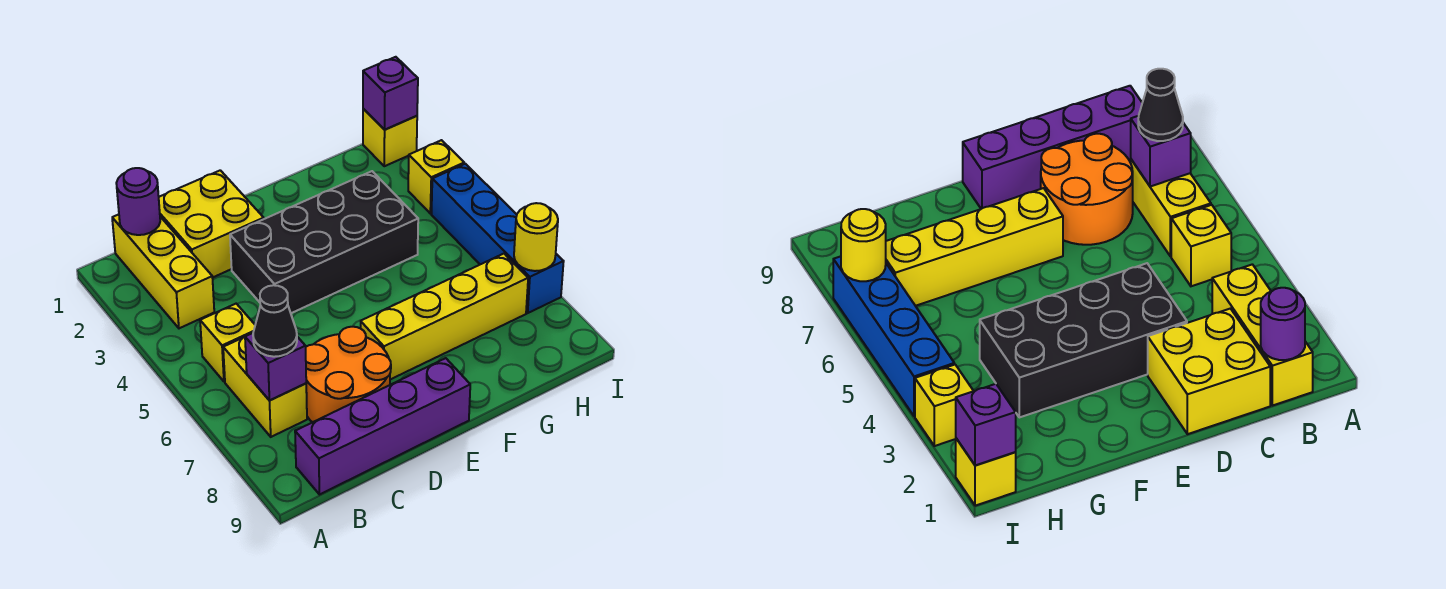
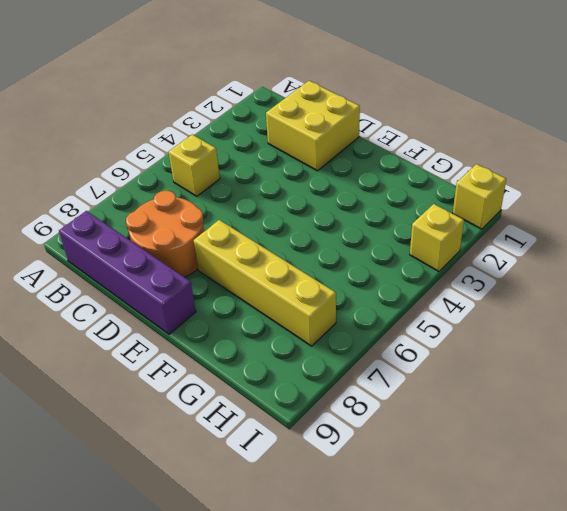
none -> yellow 1x3 brick [112,214,214,328]
none -> yellow 1x2 brick [223,337,307,437]
none -> black 2x4 brick [230,171,418,313]

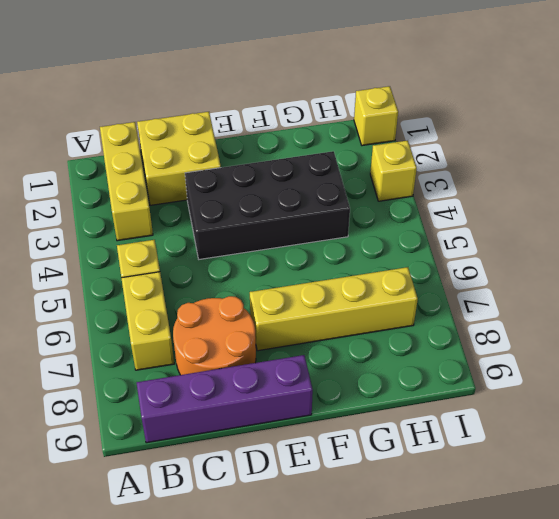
none -> blue 1x4 brick [431,164,564,313]
none -> purple 1x1 round brick [116,168,160,235]
none -> purple 1x1 brick [245,333,306,401]

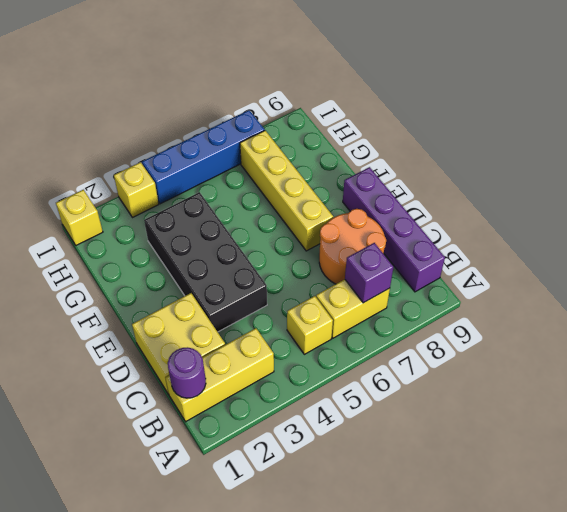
none -> purple 1x1 brick [363,57,418,130]
none -> yellow 1x1 round brick [514,203,558,271]
none -> black 1x1 cone [253,285,297,357]

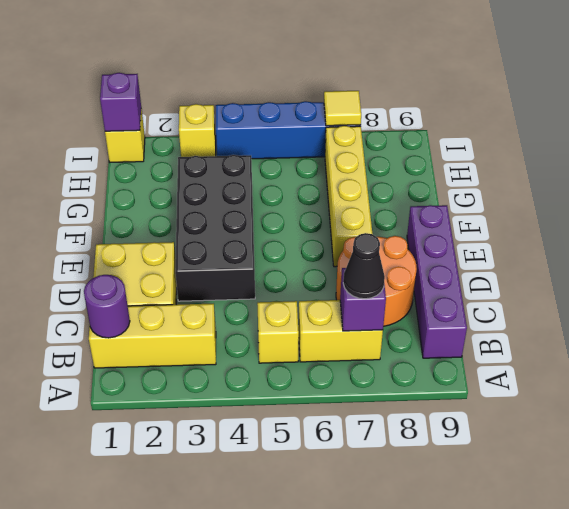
yellow 1x1 tile [324,91,361,126] -> yellow 1x1 round brick [514,203,558,271]

